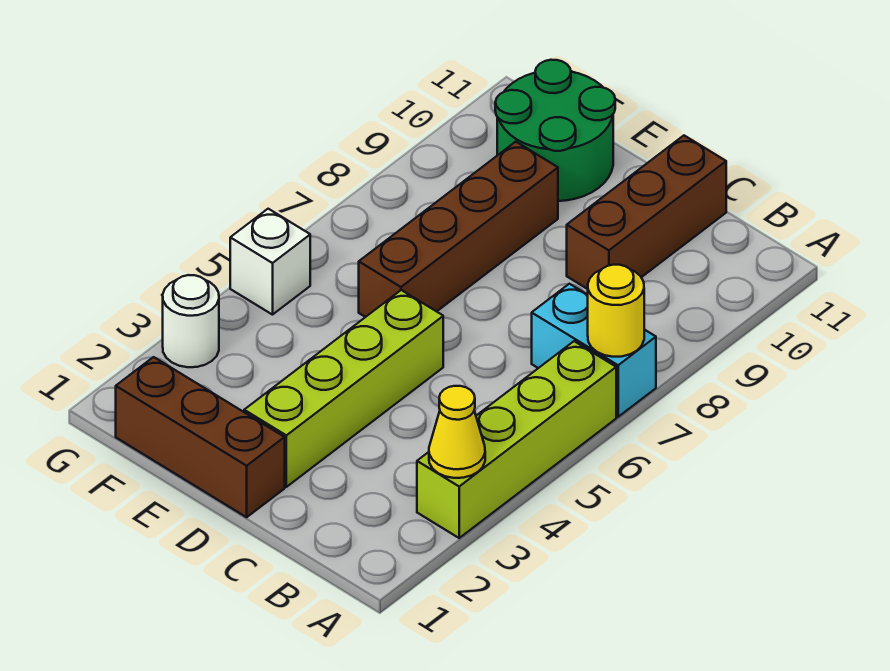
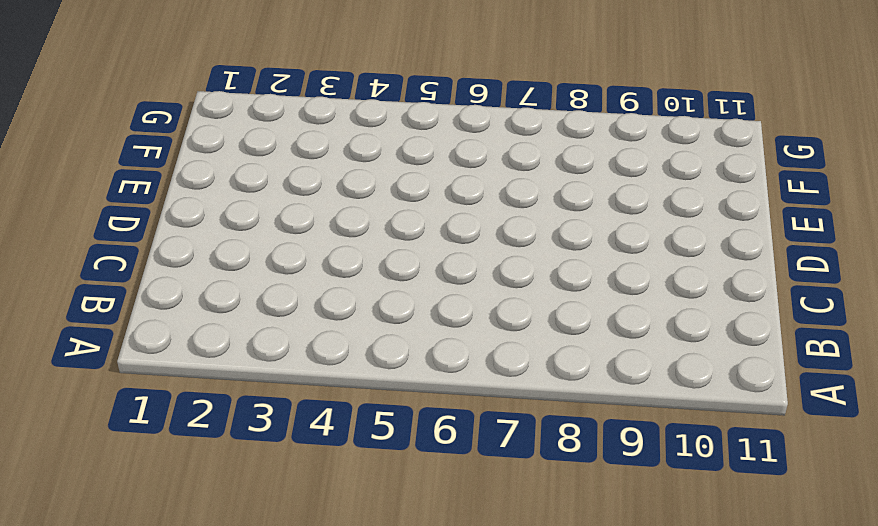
none -> lime 1x4 brick [417,341,616,538]
none -> cyan 1x2 brick [532,284,656,417]

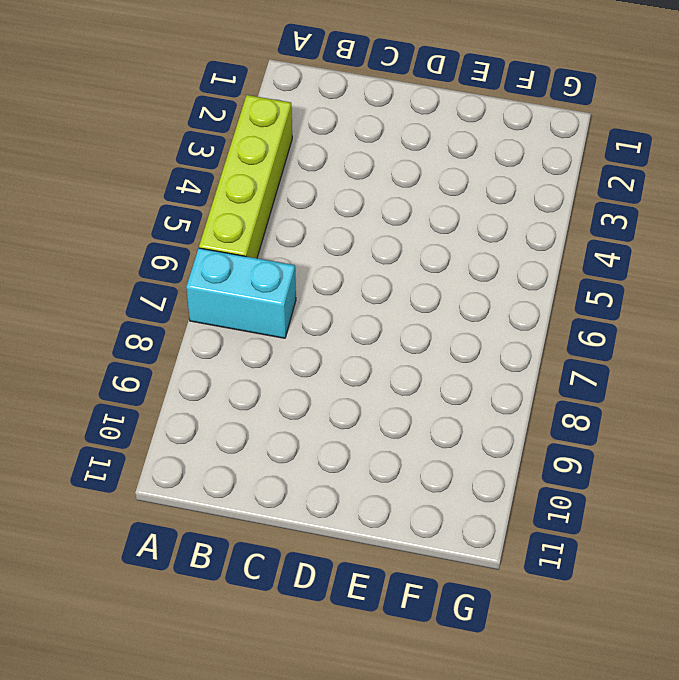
none -> brown 1x3 brick [567,136,726,289]
none -> brown 1x3 brick [116,357,285,517]

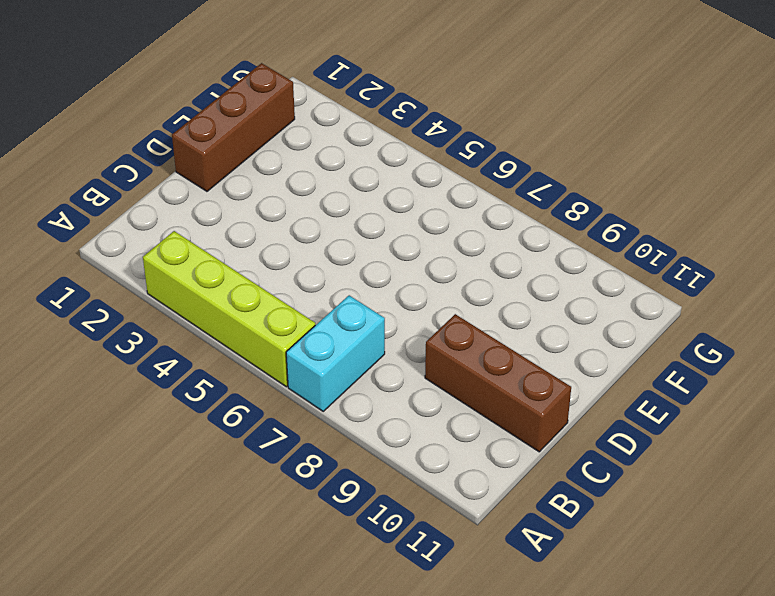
none -> lime 1x4 brick [244,290,443,487]
none -> brown 1x4 brick [359,142,558,317]

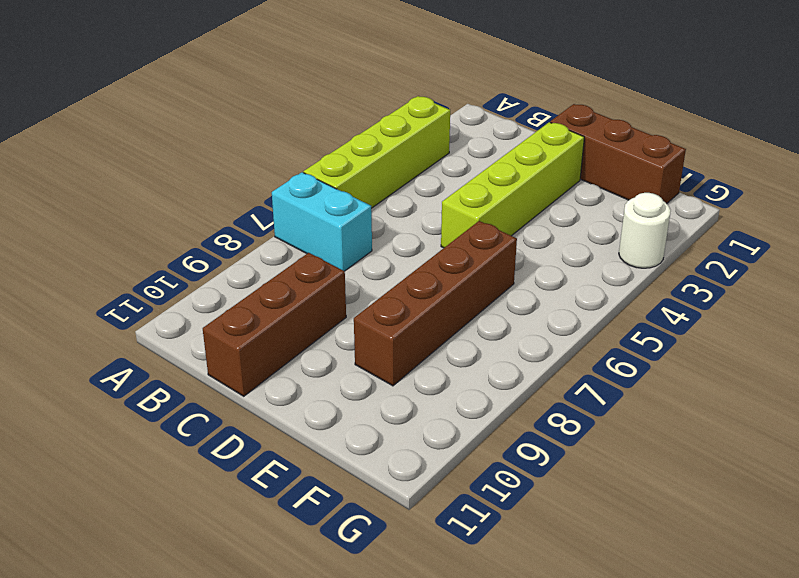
none -> green 2x2 round brick [495,60,615,201]
none -> white 1x1 brick [230,209,310,315]

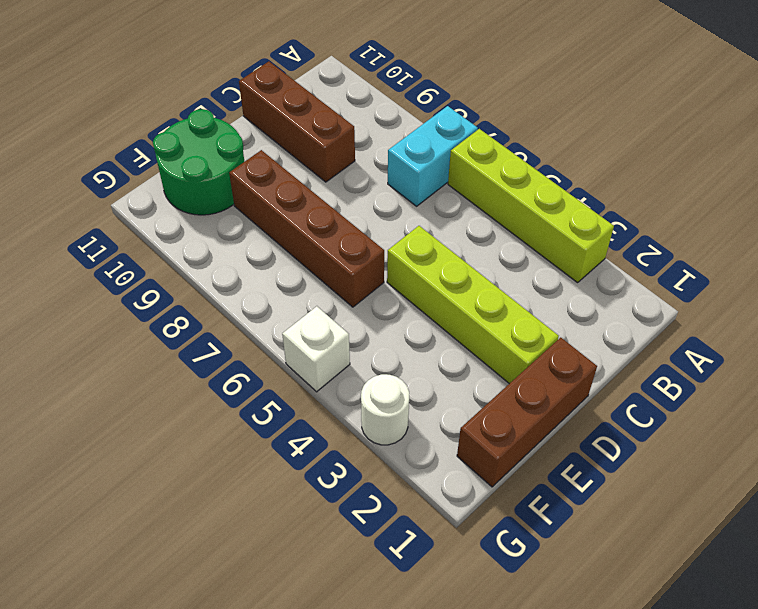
none -> yellow 1x1 cone [429,386,485,478]
none -> yellow 1x1 round brick [588,265,644,357]

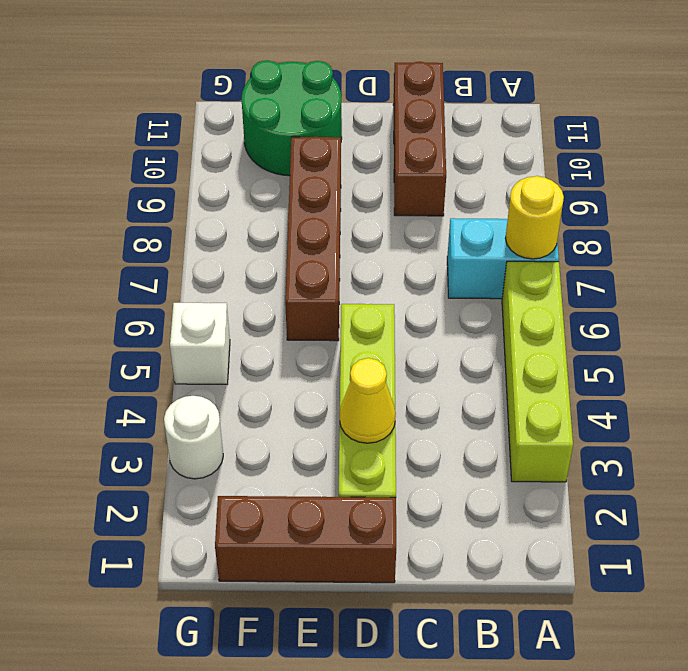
yellow 1x1 cone [340,358,396,443] -> yellow 1x1 cone moved to [429,386,485,478]

